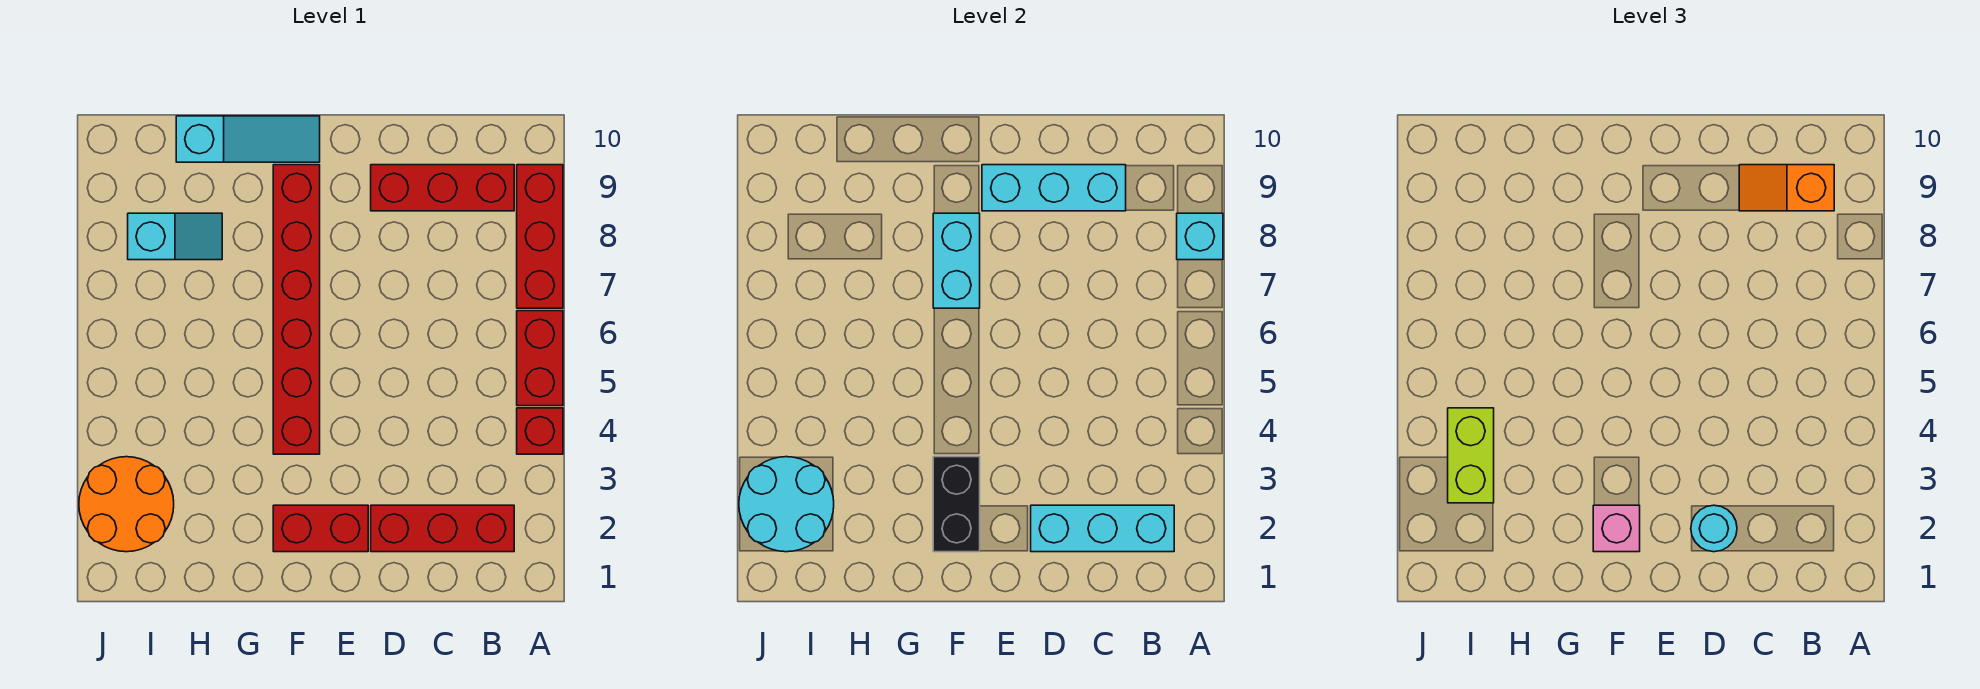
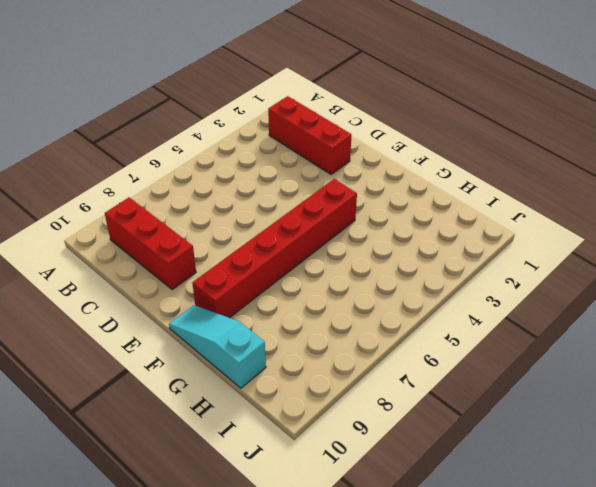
none -> red 1x1 brick [517,408,563,454]
none -> red 1x2 brick [517,311,563,406]
none -> red 1x3 brick [517,165,563,308]

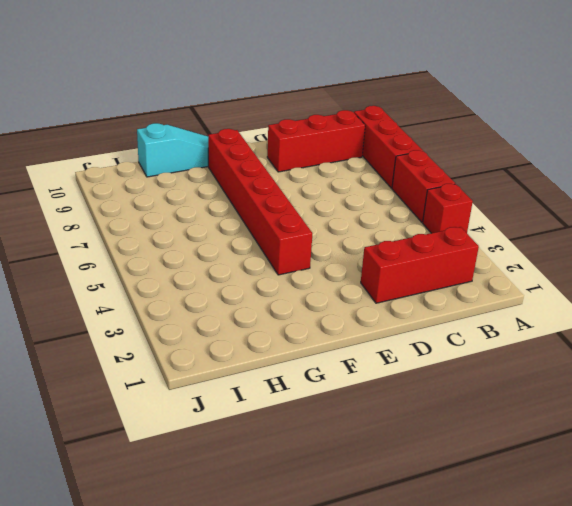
none -> red 1x2 brick [273,505,368,552]
none -> cyan 1x2 slope [128,213,222,260]
none -> orange 2x2 round brick [79,457,174,552]

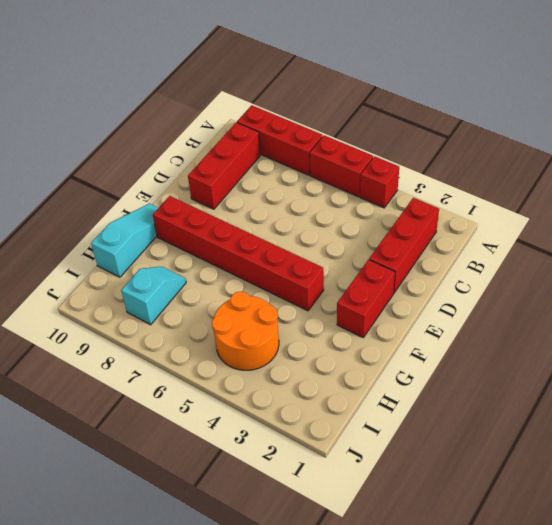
orange 2x2 round brick [212,291,279,370] -> orange 2x2 round brick moved to [79,457,174,552]
none -> cyan 1x1 brick [1177,213,1223,260]
none -> cyan 1x3 brick [1031,505,1174,552]
none -> cyan 1x3 brick [982,165,1126,211]

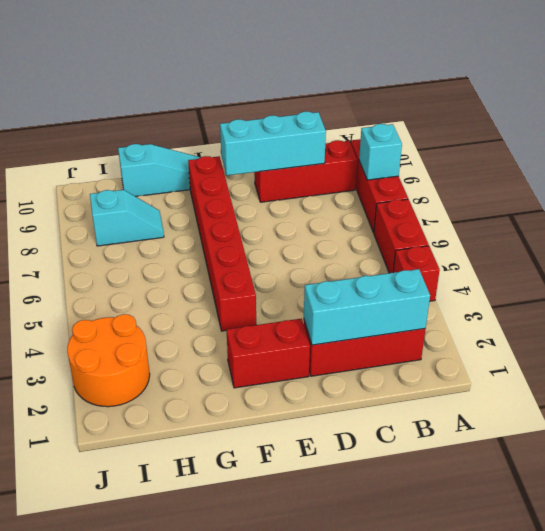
none -> black 1x2 brick [933,457,980,552]
none -> cyan 1x2 brick [933,213,980,308]
none -> cyan 2x2 round brick [739,457,834,552]

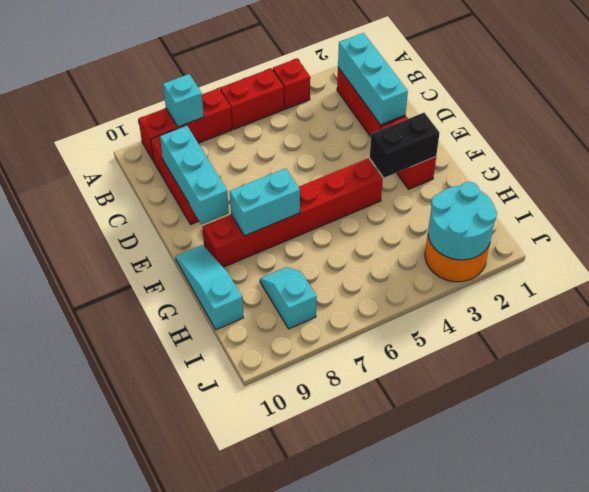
none -> orange 1x2 slope [1739,165,1834,211]
none -> cyan 1x1 round brick [1691,505,1737,552]
none -> pink 1x1 brick [1593,505,1640,552]

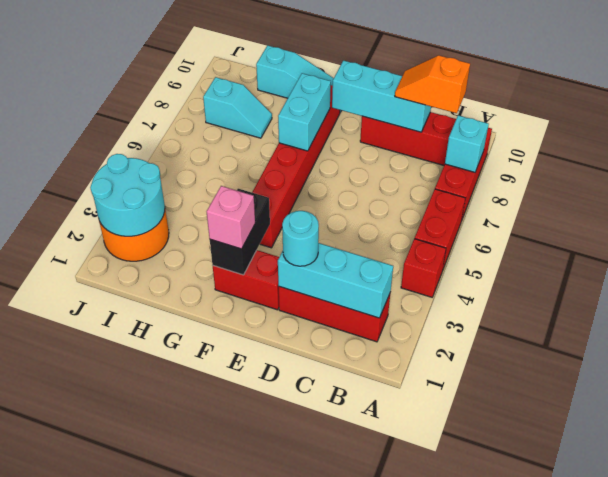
none -> lime 1x2 brick [1448,408,1494,503]

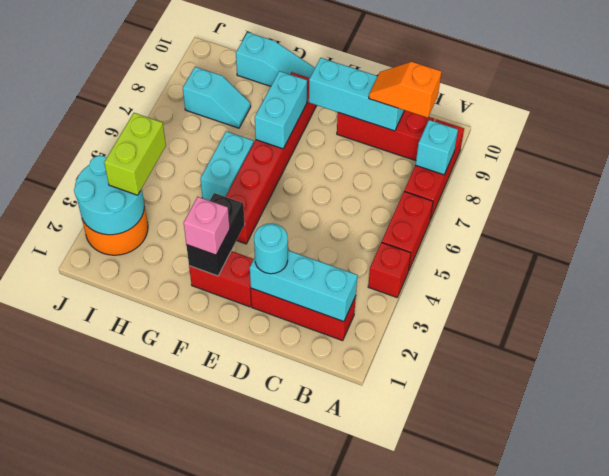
cyan 1x2 brick [200,131,254,201] -> none

